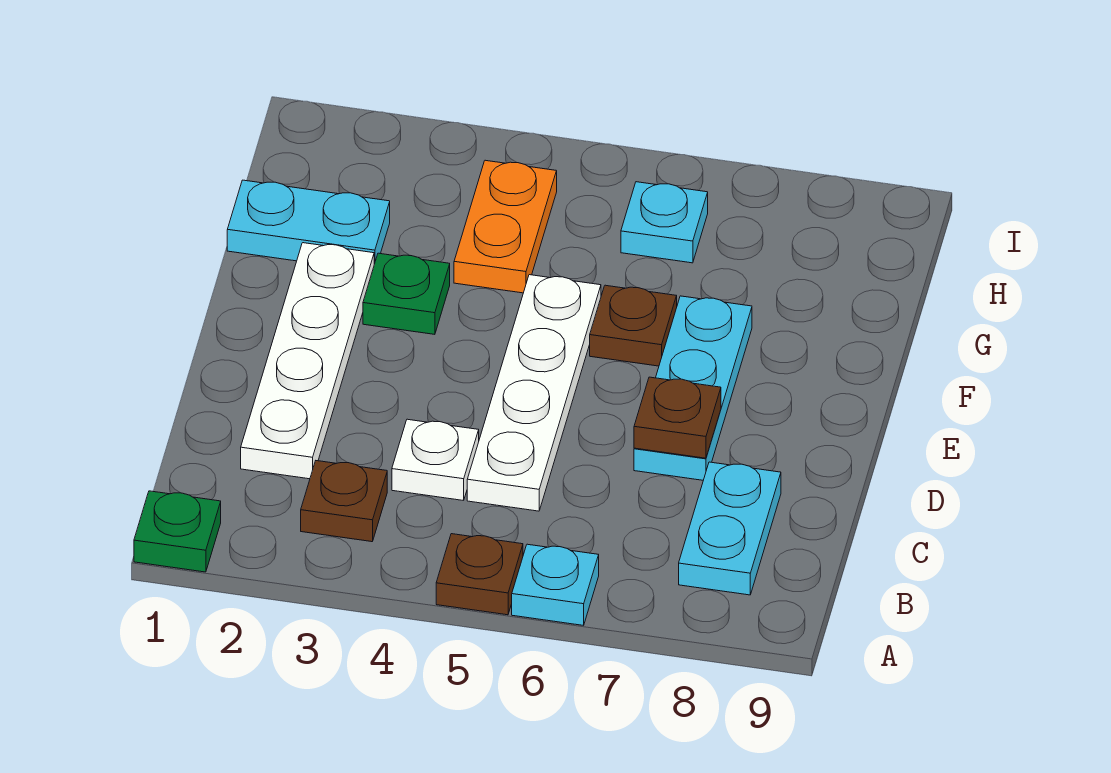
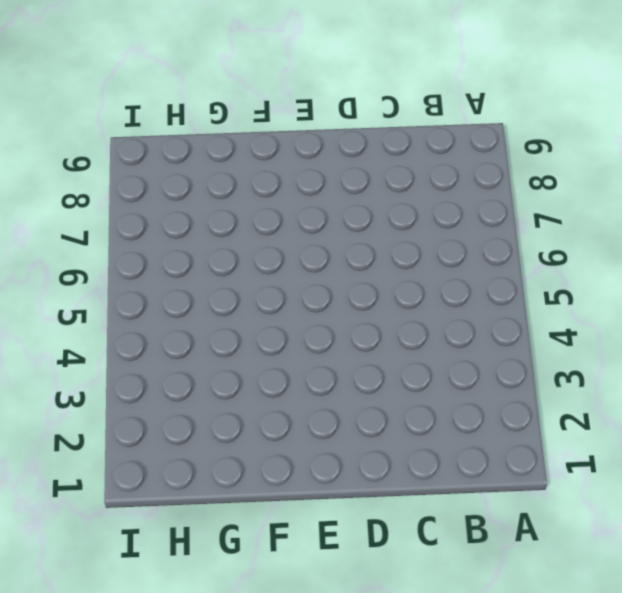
none -> green 1x1 plate [134,491,221,572]
none -> brown 1x1 plate [436,534,523,615]
none -> cyan 1x1 plate [512,544,599,625]

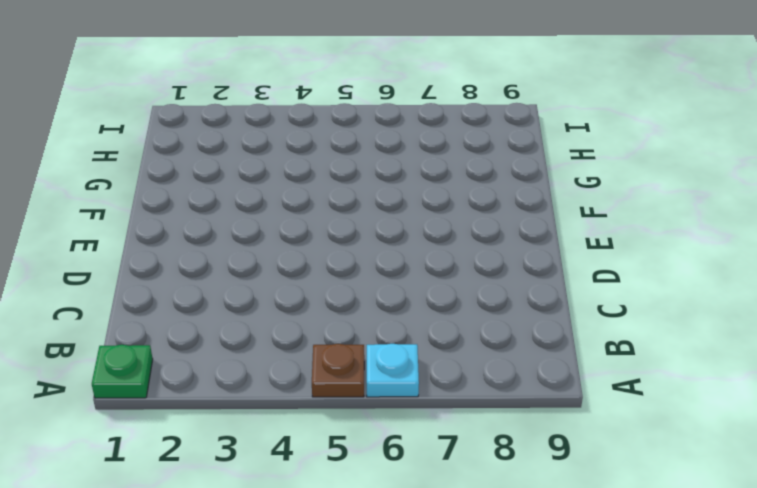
none -> brown 1x1 plate [301,461,387,542]
none -> cyan 1x2 plate [679,462,781,595]
none -> white 1x4 plate [241,243,374,479]

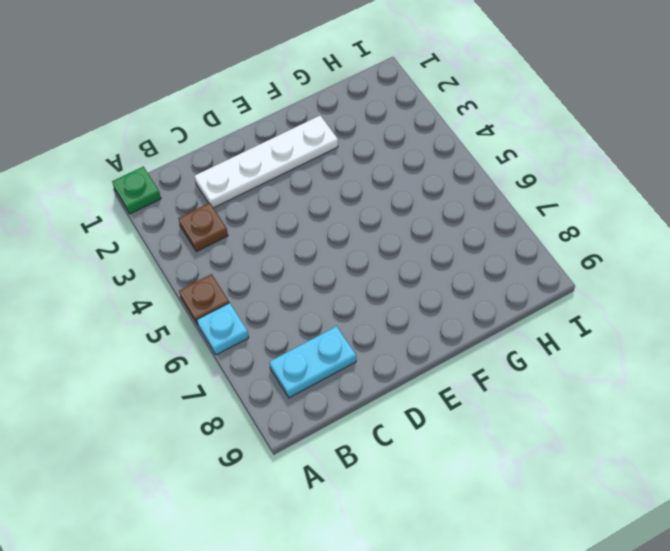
none -> white 1x1 plate [392,419,479,501]
none -> white 1x4 plate [467,275,601,511]
none -> cyan 1x3 plate [634,296,752,480]

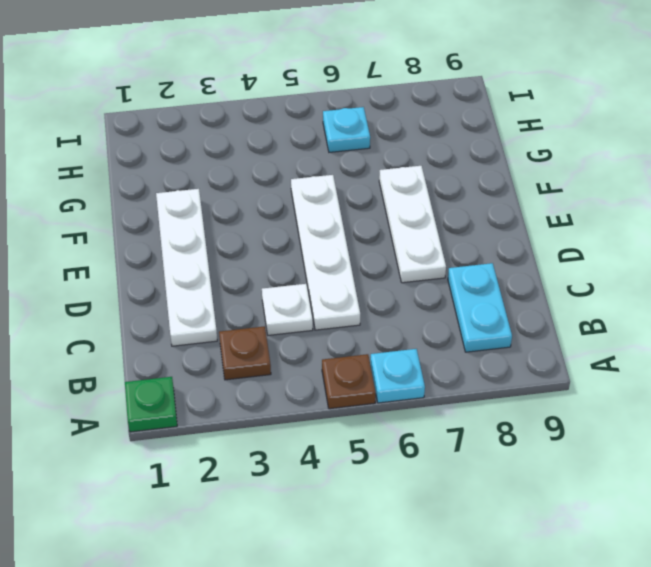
white 1x3 plate [379,166,446,283] -> cyan 1x3 plate [634,296,752,480]
none -> green 1x1 plate [363,253,450,334]
none -> brown 1x1 plate [590,285,677,366]
none -> cyan 1x2 plate [227,180,390,264]

